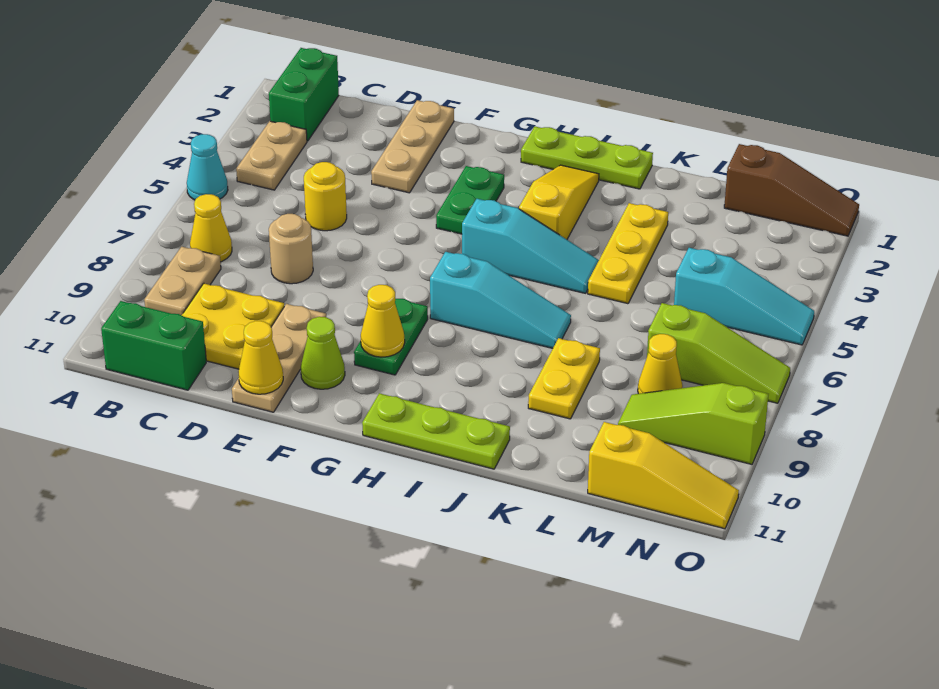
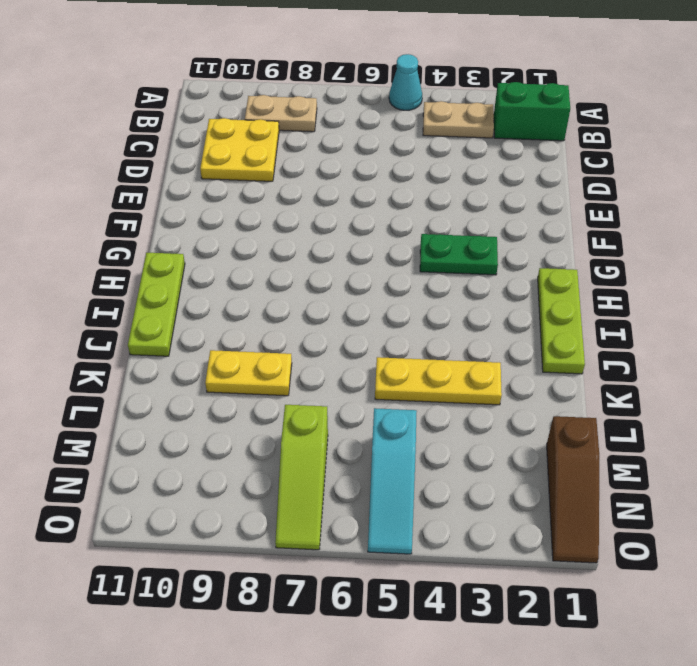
none -> yellow 1x1 cone [190,194,232,262]
none -> green 1x2 brick [101,301,206,390]
none -> yellow 1x1 round brick [304,162,347,231]

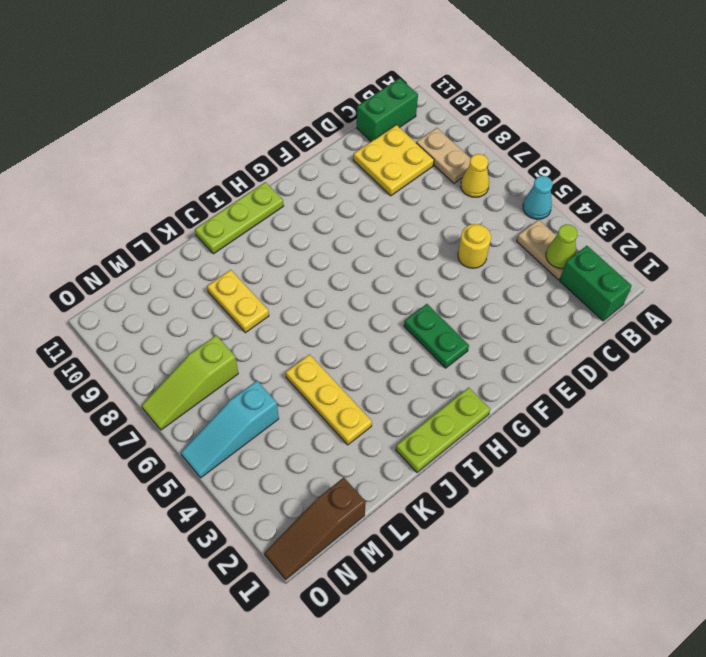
lime 1x1 cone [546,224,577,268] -> lime 1x1 cone moved to [301,317,345,389]
none -> tan 1x1 round brick [269,214,313,284]
none -> tan 1x3 plate [371,100,454,193]
none -> tan 1x3 plate [232,304,326,412]

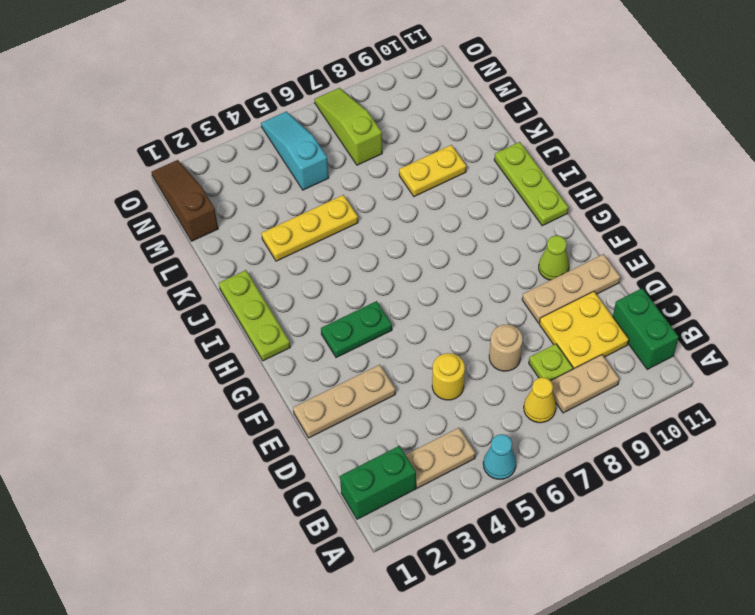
lime 1x1 plate [529,344,573,381] -> none
none -> green 1x2 plate [354,298,428,375]
none -> cyan 1x3 slope [462,199,599,293]
none -> cyan 1x3 slope [430,252,571,348]

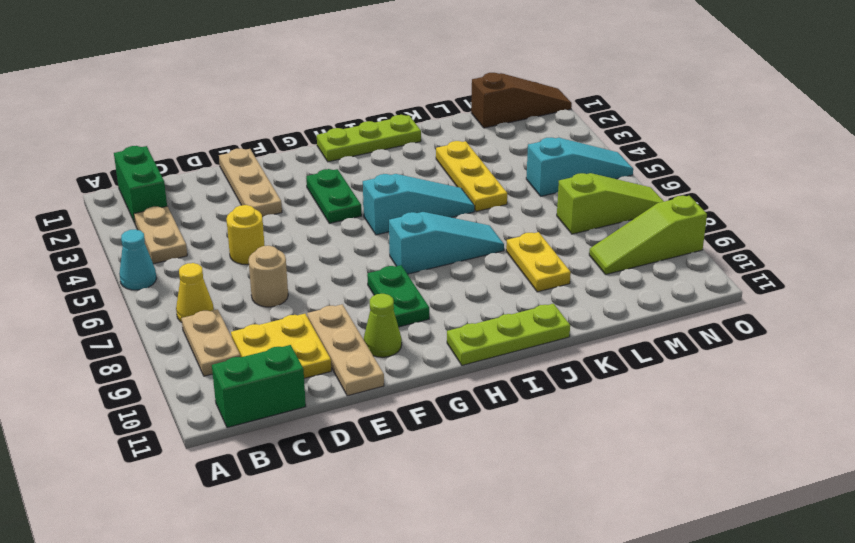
none -> yellow 1x3 slope [519,165,599,239]
none -> yellow 1x1 cone [638,334,683,394]
none -> yellow 1x3 slope [588,422,739,529]

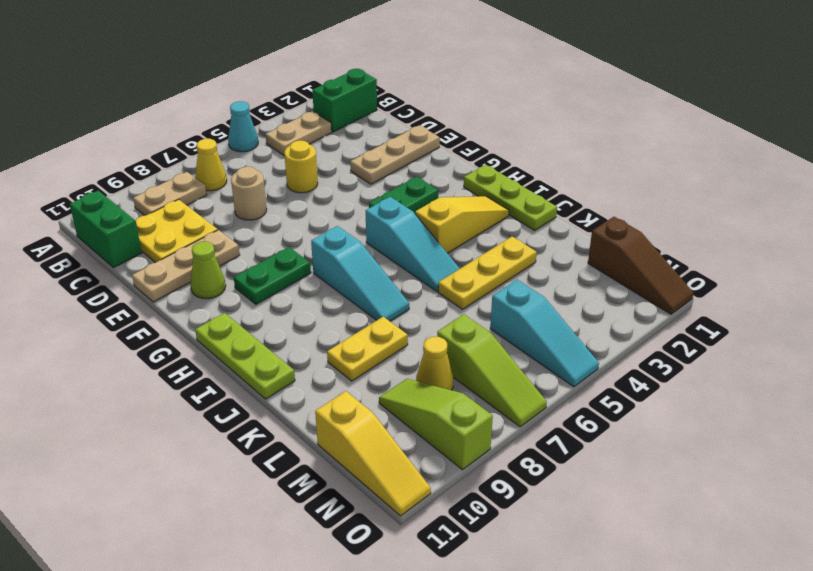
none -> yellow 1x1 cone [238,321,283,394]
none -> yellow 1x1 cone [361,285,405,357]

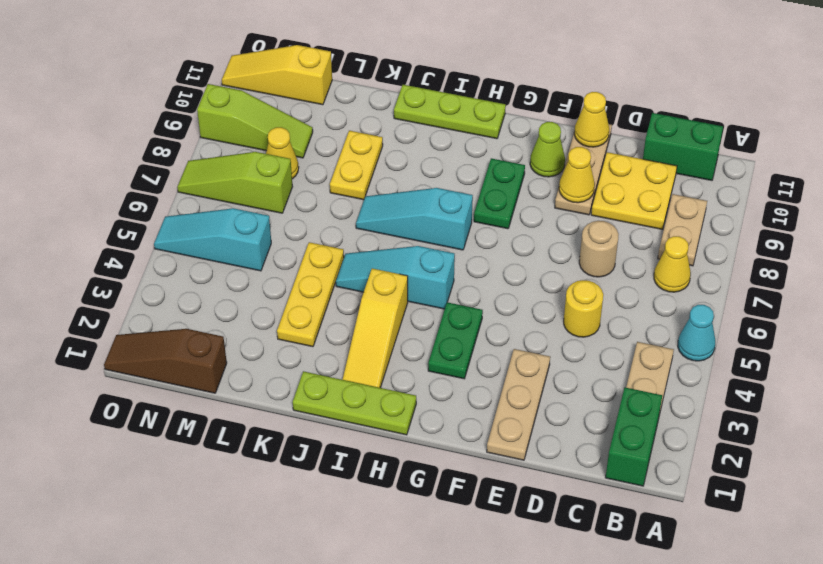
yellow 1x1 cone [559,147,595,203] -> yellow 1x1 cone moved to [361,285,405,357]

